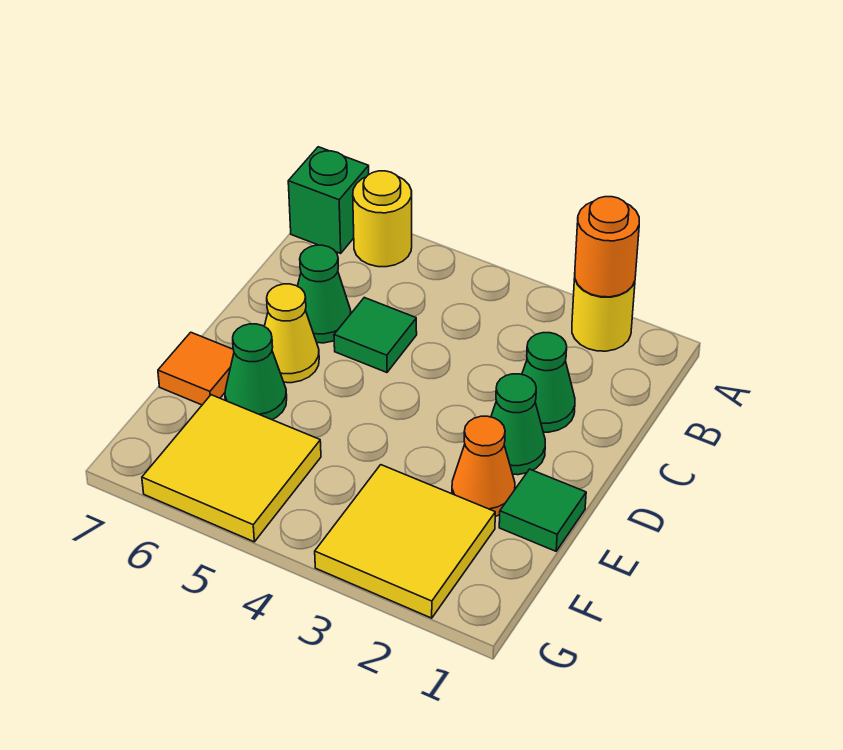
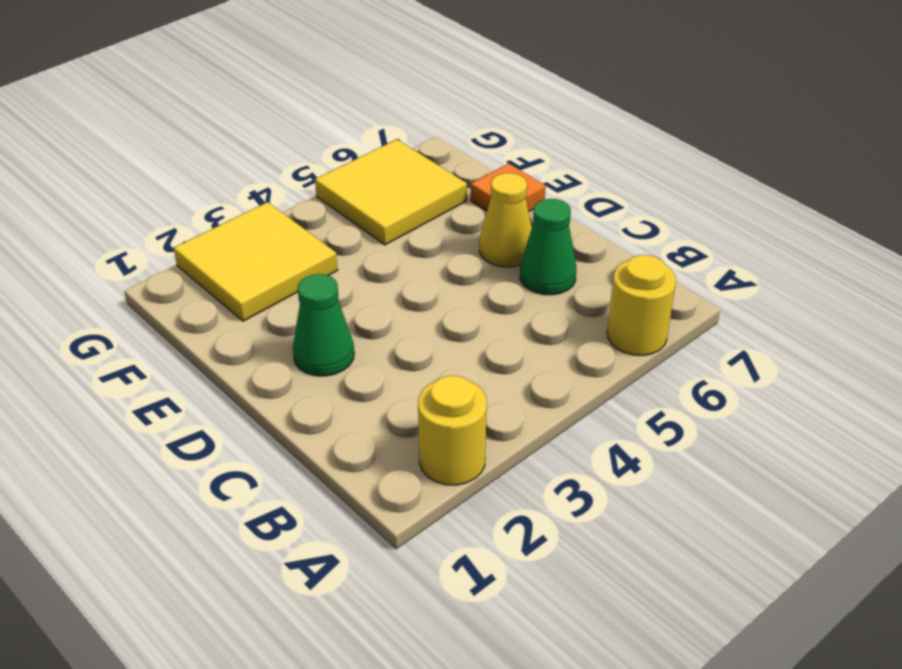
none -> green 1x1 brick [288,147,369,253]
none -> green 1x1 cone [522,333,575,432]
none -> green 1x1 tile [334,298,417,372]

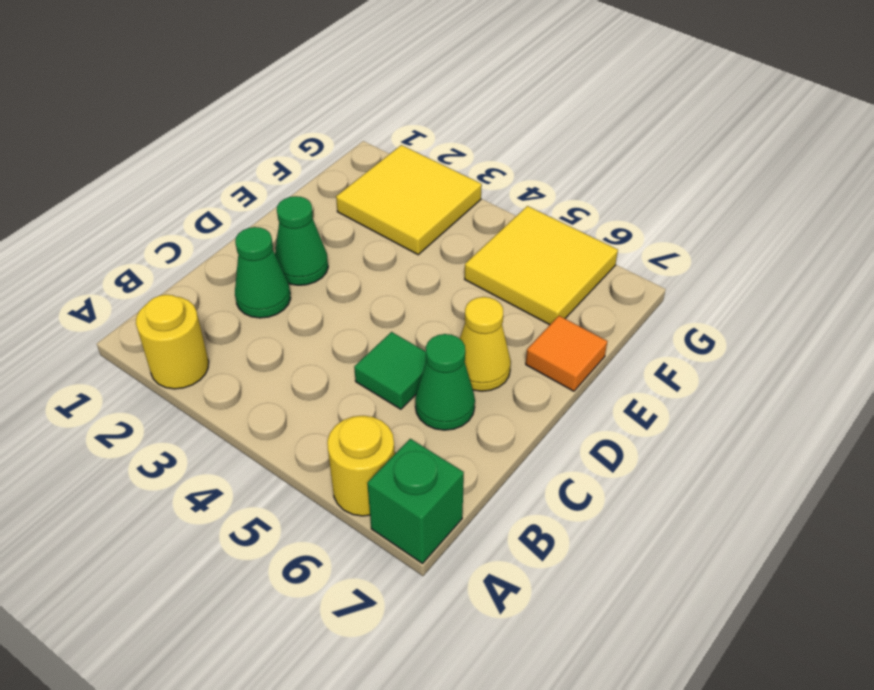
none -> green 1x1 tile [499,469,586,551]
none -> orange 1x1 cone [452,416,515,516]
none -> green 1x1 cone [225,324,287,420]

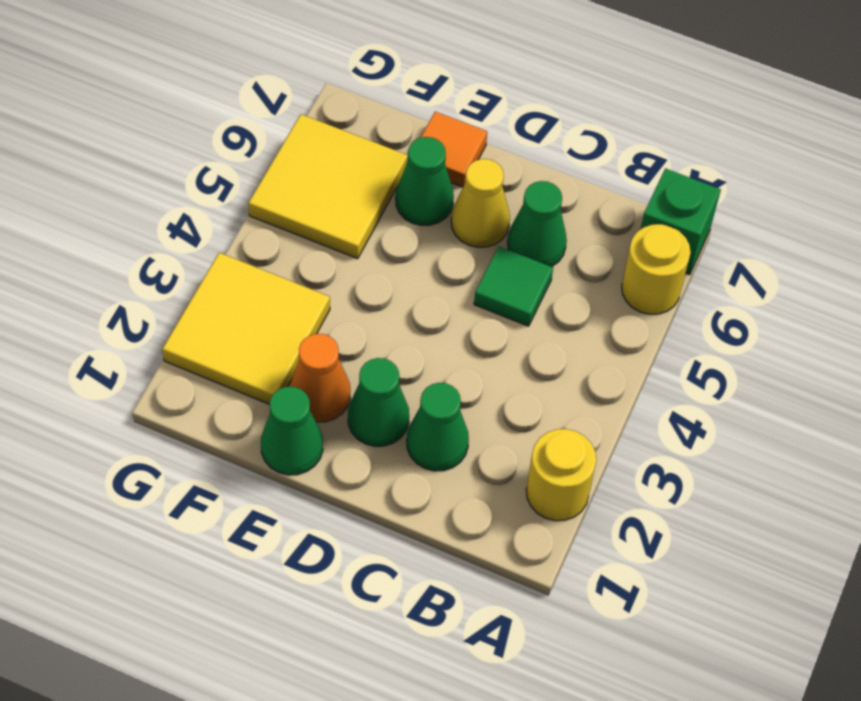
green 1x1 cone [261,387,323,475] -> green 1x1 tile [499,469,586,551]
none -> orange 1x1 round brick [575,197,639,297]

